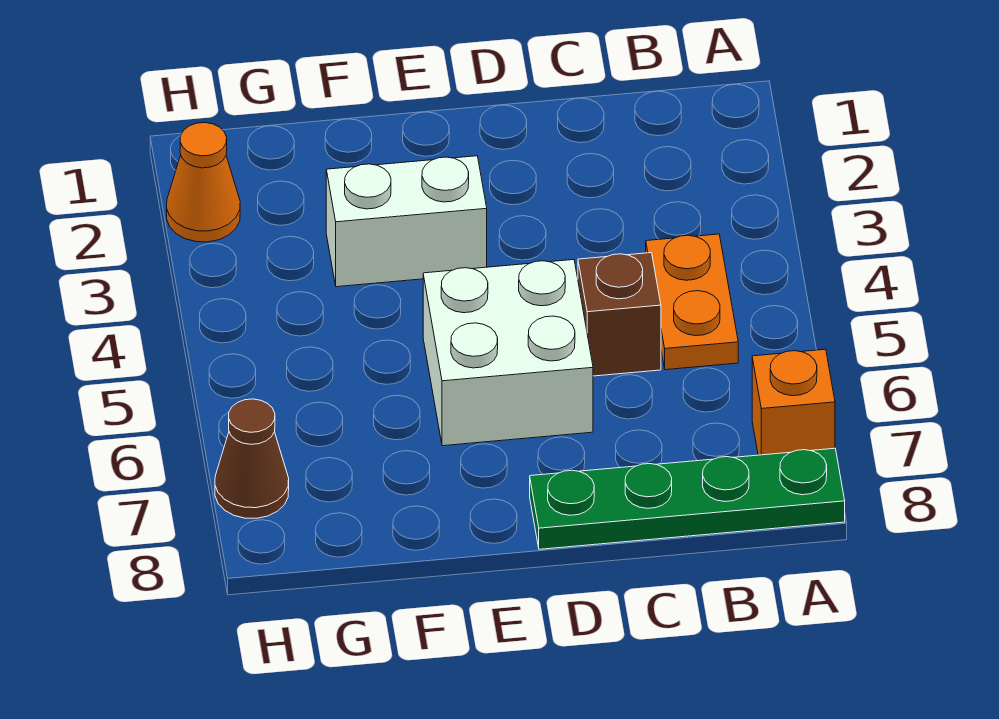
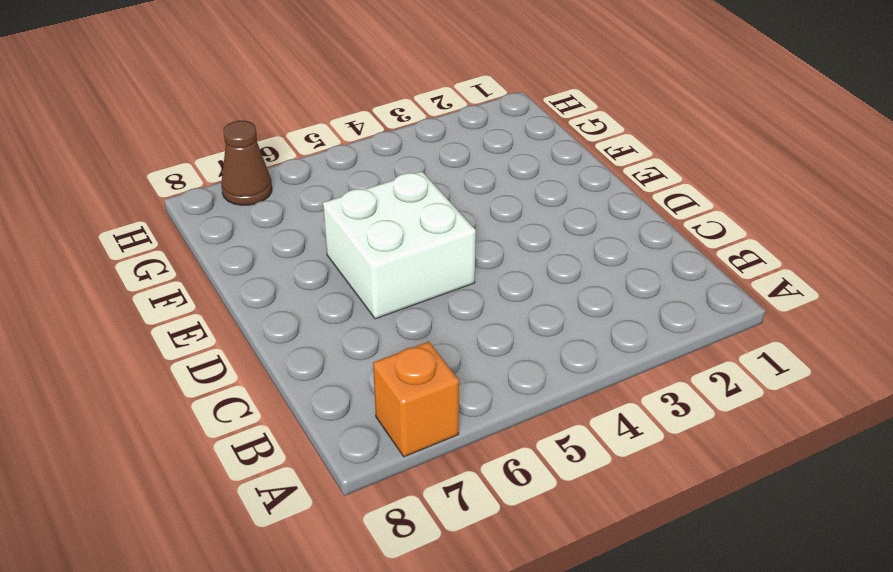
none -> green 1x4 plate [530,448,845,549]
none -> orange 1x2 plate [646,234,738,370]

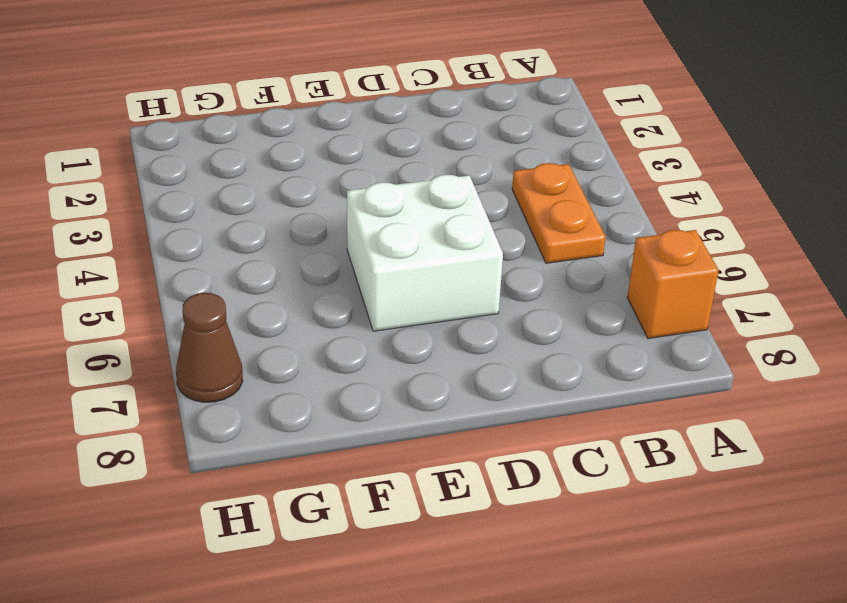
none -> green 1x4 plate [530,448,845,549]
none -> brown 1x1 brick [578,253,661,376]

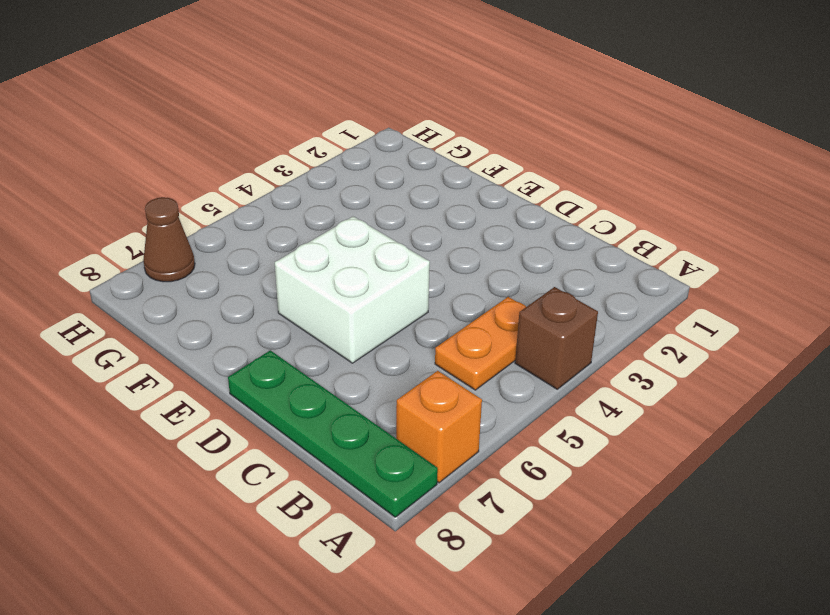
brown 1x1 brick [515,287,598,389] -> brown 1x1 brick moved to [578,253,661,376]
none -> white 1x2 brick [326,156,487,287]
none -> orange 1x1 cone [167,123,240,242]

